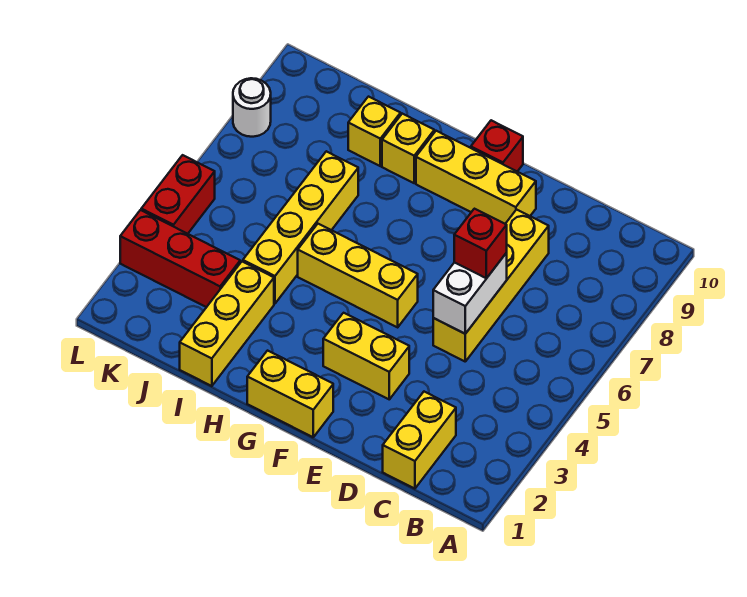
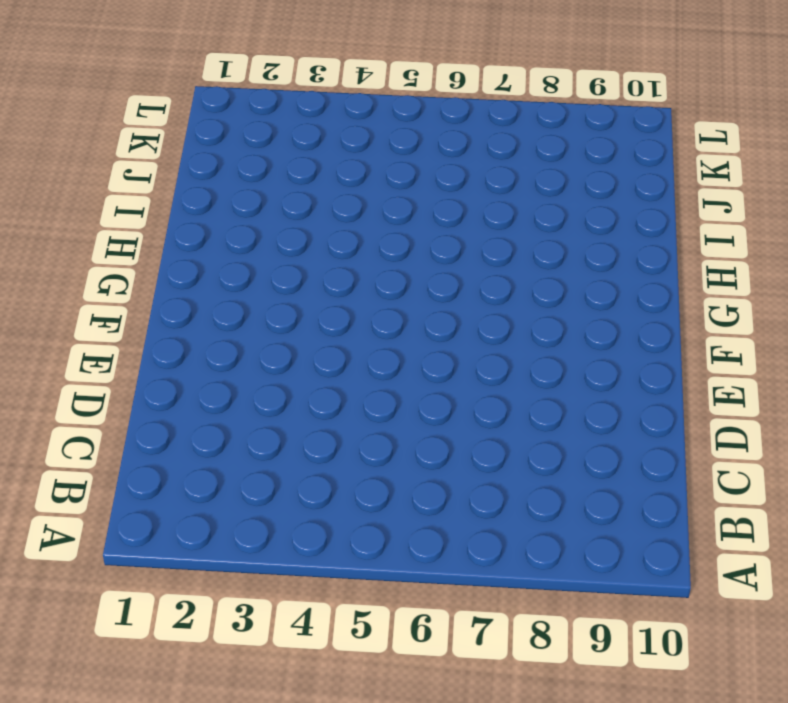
none -> yellow 1x2 brick [383,392,456,489]
none -> yellow 1x4 brick [433,210,549,361]
none -> yellow 1x2 brick [323,313,409,399]

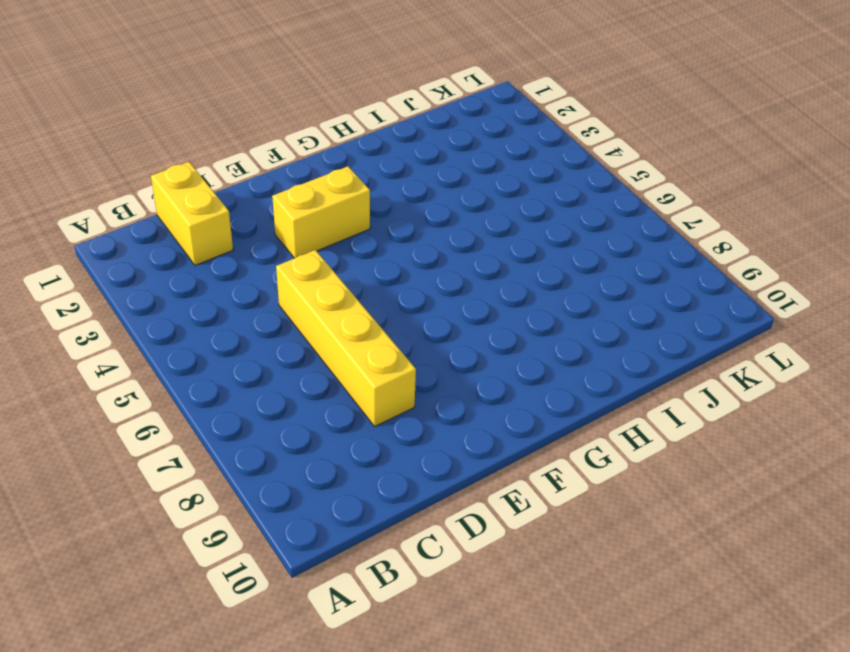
none -> yellow 1x3 brick [416,131,536,224]
none -> yellow 1x2 brick [247,351,333,437]
none -> yellow 1x3 brick [298,224,418,327]

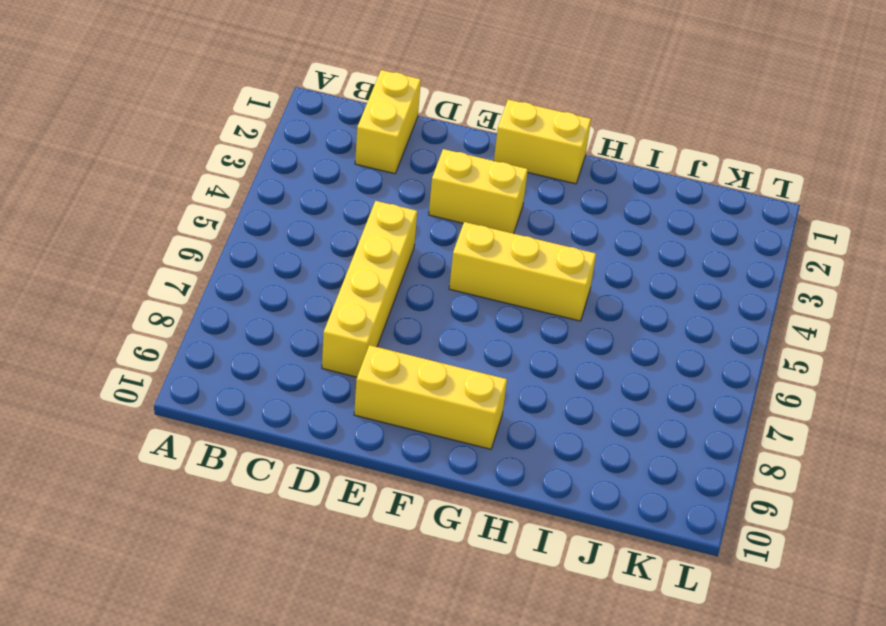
none -> red 1x1 brick [471,120,523,172]
none -> yellow 1x1 brick [382,114,434,183]
none -> yellow 1x3 brick [180,262,274,386]

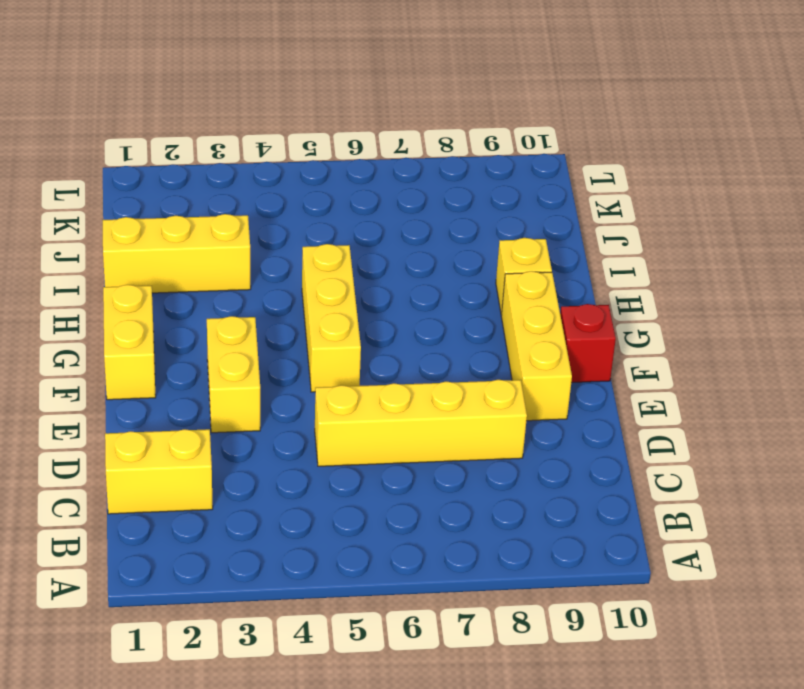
none -> yellow 1x4 brick [243,151,358,304]
none -> yellow 1x1 brick [348,97,401,166]
none -> red 1x3 brick [120,210,240,307]

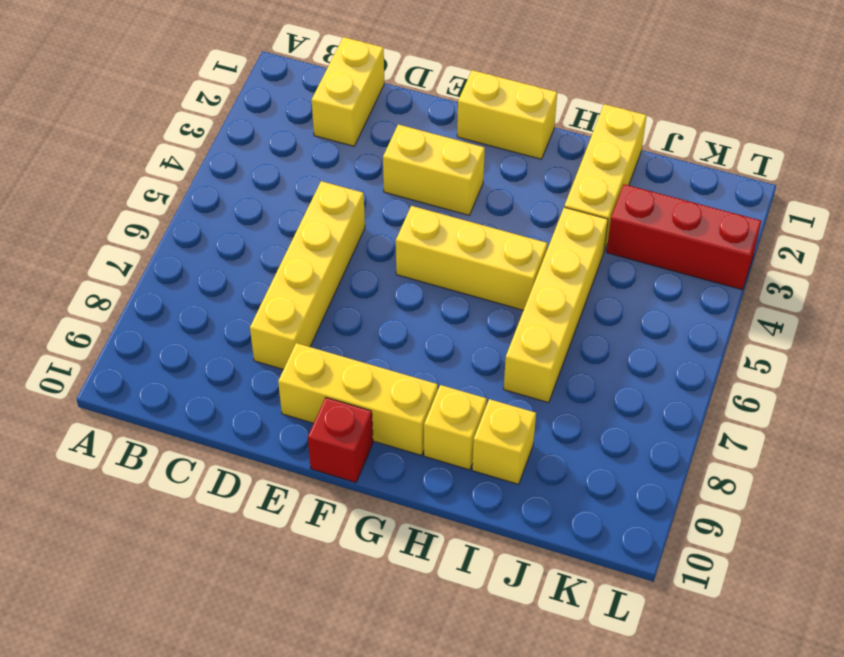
none -> red 1x2 brick [141,155,215,234]
none -> white 1x1 round brick [233,78,271,137]
none -> white 1x2 brick [433,253,507,334]

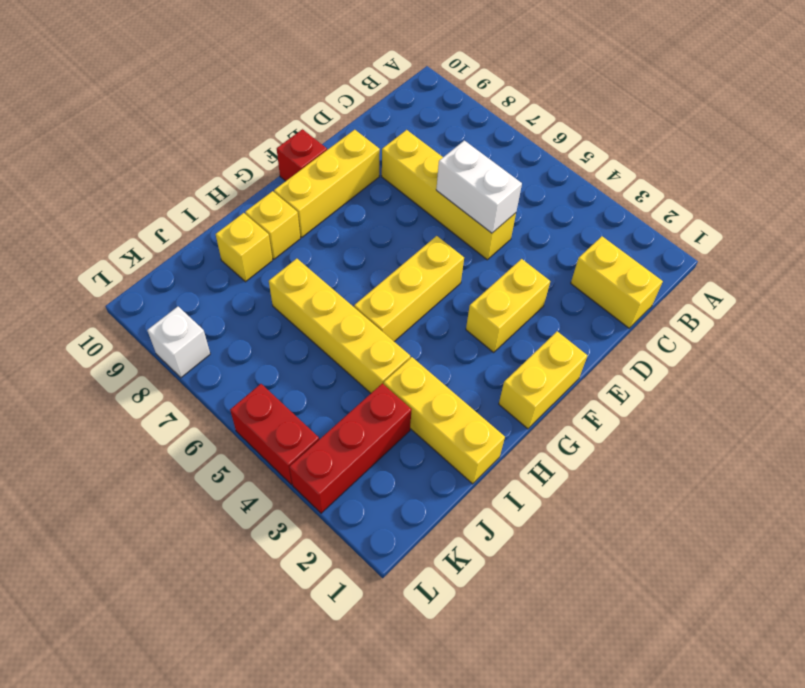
white 1x1 brick [147,307,210,378] -> white 1x1 round brick [233,78,271,137]
none -> red 1x1 brick [454,209,507,278]

